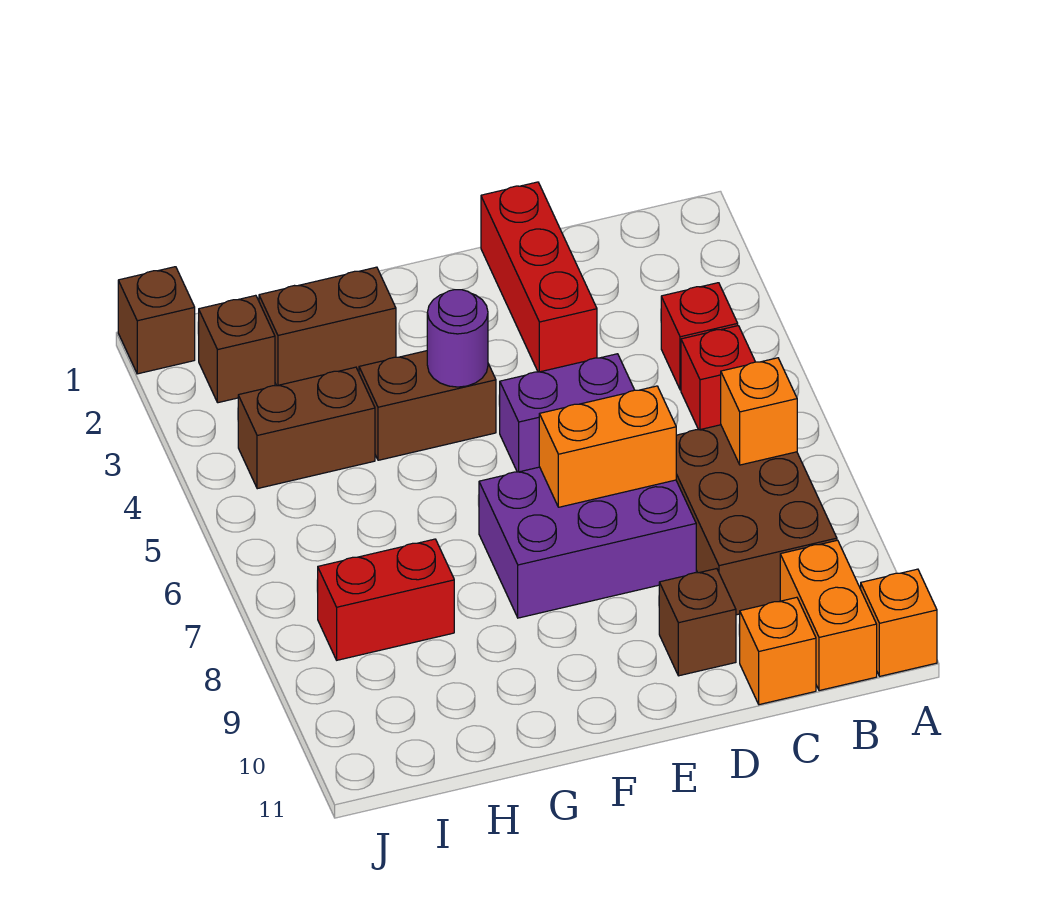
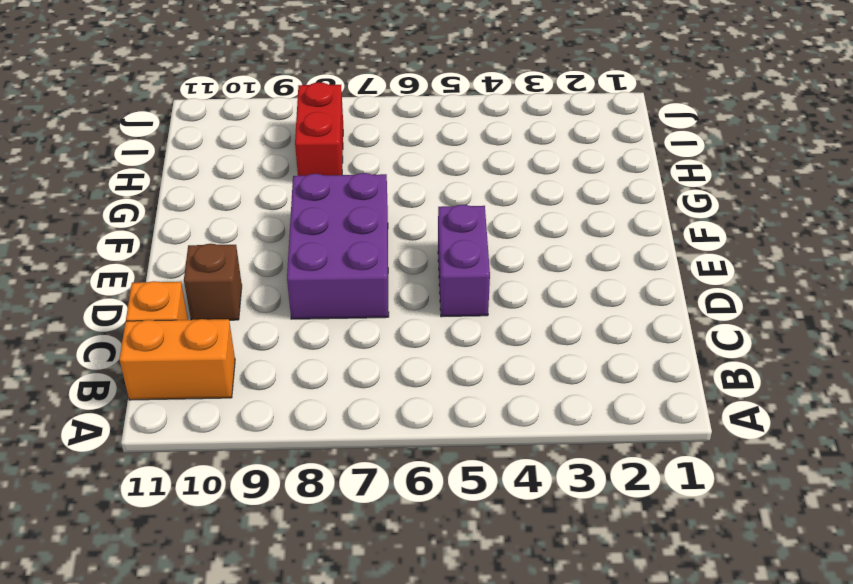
none -> orange 1x1 brick [861,569,937,676]
none -> red 1x1 brick [661,283,738,390]
none -> red 1x1 brick [681,326,755,430]

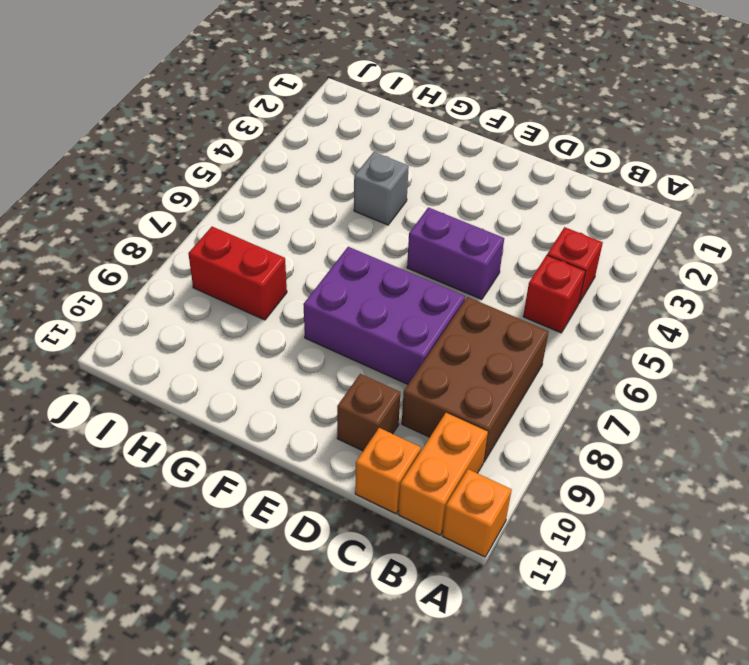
grey 1x1 brick [354,152,409,225] -> brown 1x2 brick [359,351,496,460]
none -> red 1x3 brick [481,182,597,372]
none -> brown 1x2 brick [259,267,396,386]
none -> brown 1x2 brick [238,367,375,489]

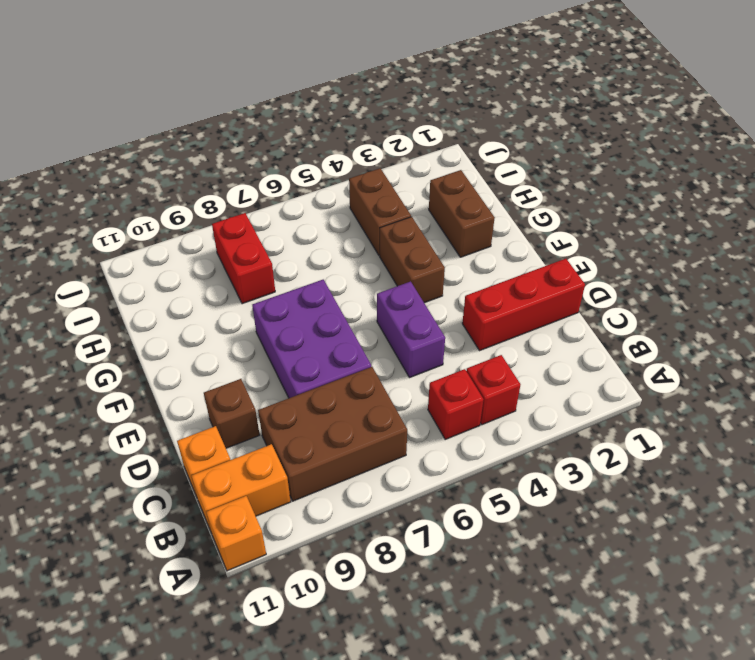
none -> brown 1x1 brick [199,295,275,403]
none -> brown 1x1 brick [118,267,195,374]
none -> orange 1x1 brick [721,358,797,465]

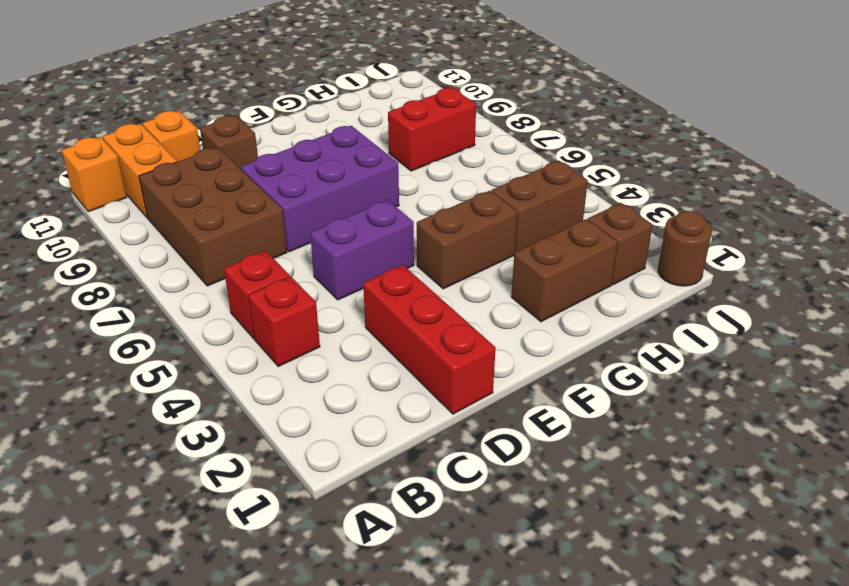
brown 1x1 round brick [658,211,712,286] -> brown 1x1 brick [118,267,195,374]
none -> orange 1x1 brick [721,358,797,465]
none -> orange 1x2 brick [539,386,676,507]
none -> purple 1x1 round brick [427,290,488,387]

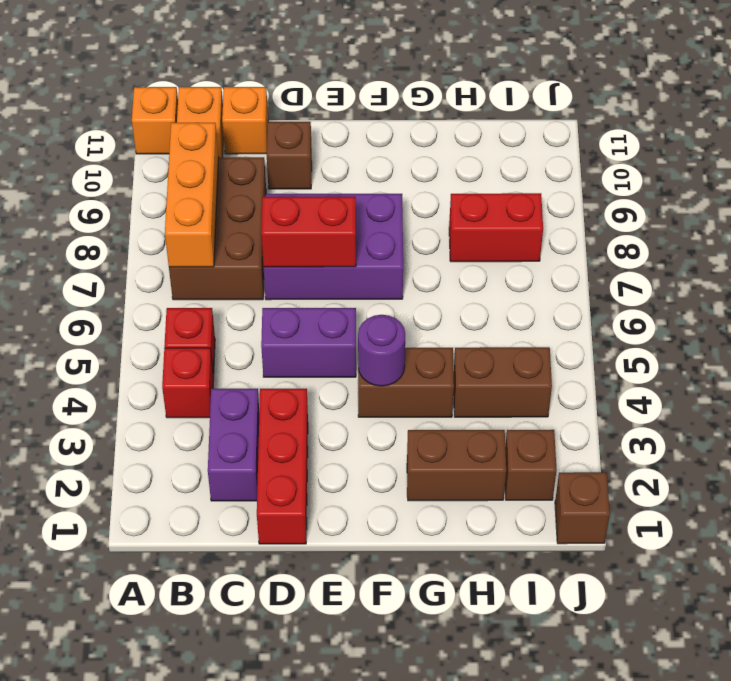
orange 1x3 brick [165,123,219,267] -> orange 1x1 brick [721,358,797,465]
purple 1x2 brick [208,389,260,501] -> none
red 1x2 brick [261,197,356,267] -> orange 1x2 brick [539,386,676,507]

